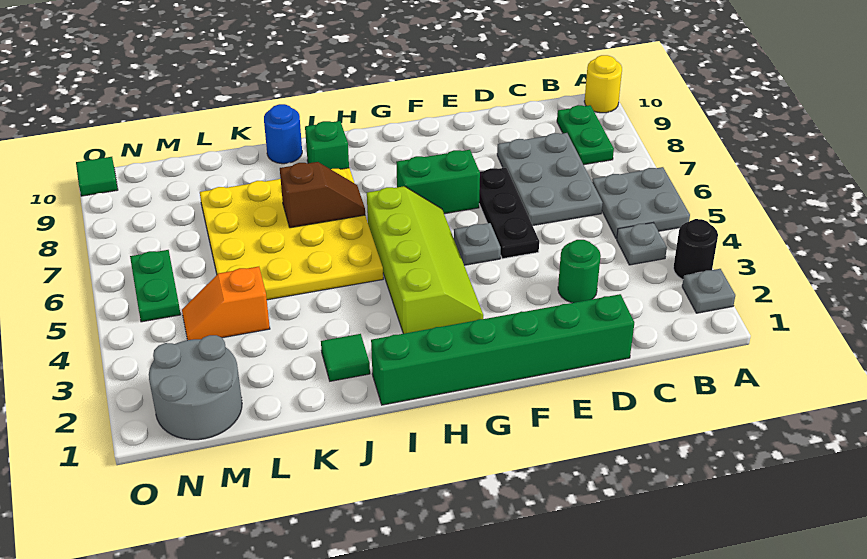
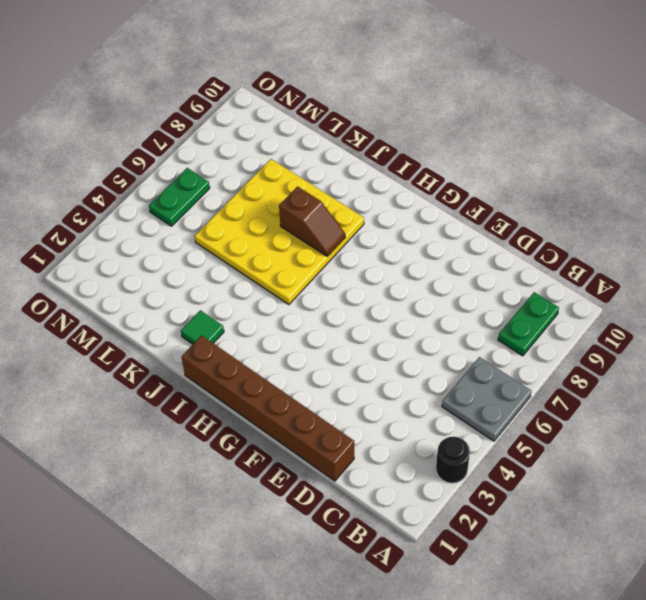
brown 1x6 brick [182,335,354,481] -> green 1x6 brick [371,294,634,405]
none -> grey 1x1 plate [682,269,735,313]
none -> yellow 1x1 round brick [584,55,622,113]
none -> grey 1x1 plate [617,223,667,265]

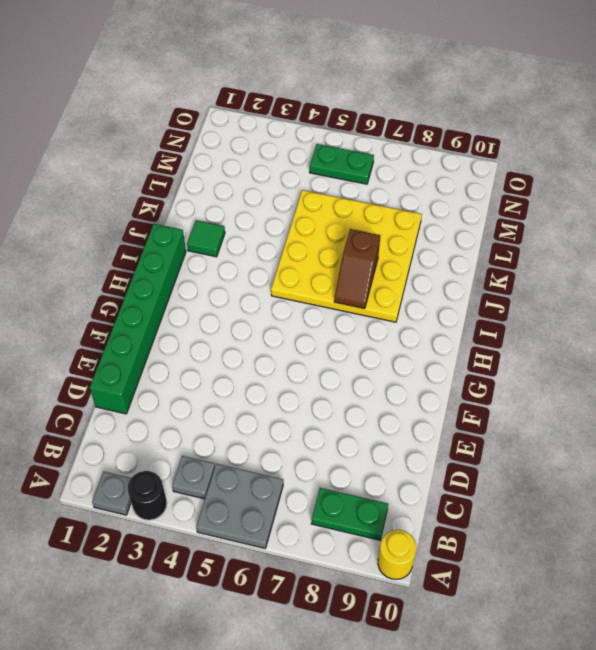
none -> grey 2x3 plate [497,133,602,226]
none -> green 1x1 round brick [558,240,601,303]
none -> black 1x3 plate [479,168,539,259]

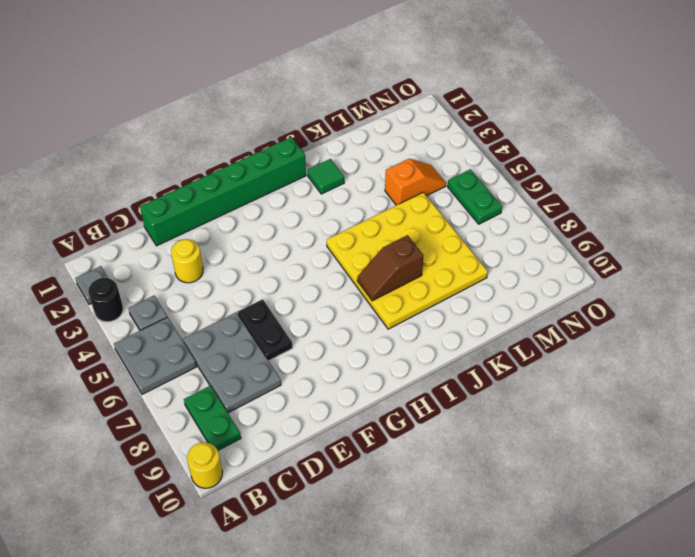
yellow 1x1 round brick [171,239,203,283] -> green 1x1 round brick [558,240,601,303]
black 1x2 plate [238,299,293,361] -> black 1x3 plate [479,168,539,259]
none -> grey 1x1 plate [454,223,501,265]
none -> green 1x2 brick [396,150,480,214]
none -> lime 2x4 slope [367,186,483,334]

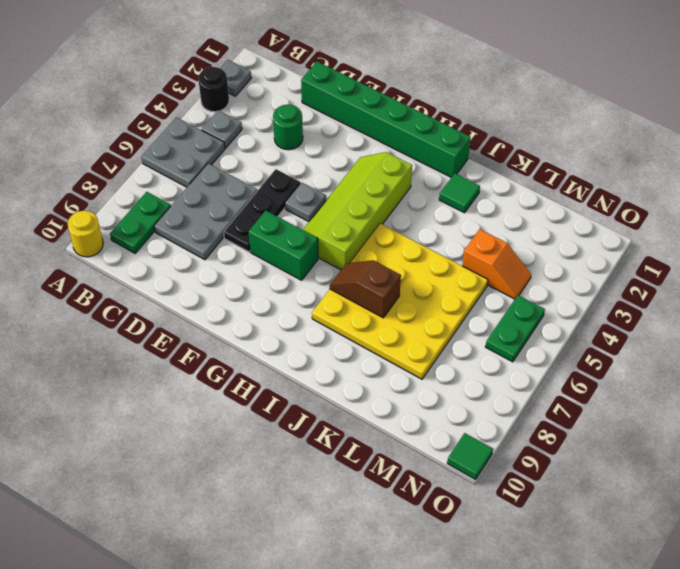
none -> green 1x1 brick [305,121,349,169]
none -> blue 1x1 round brick [264,104,302,164]
none -> grey 2x2 round brick [149,335,242,440]

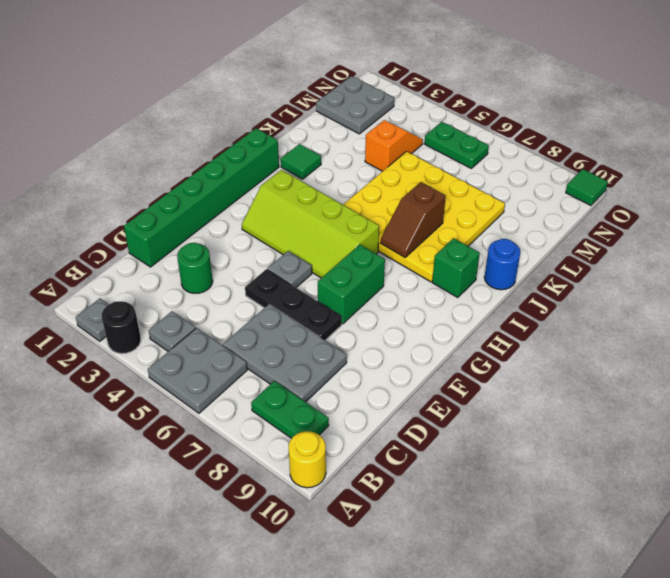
grey 2x2 plate [316,76,394,134] -> grey 2x2 round brick [149,335,242,440]

